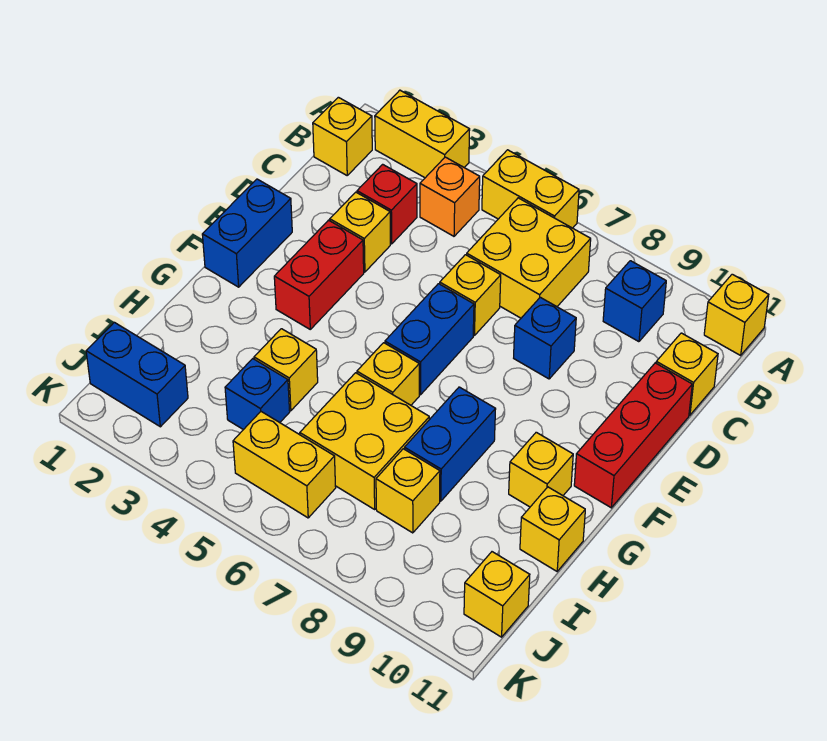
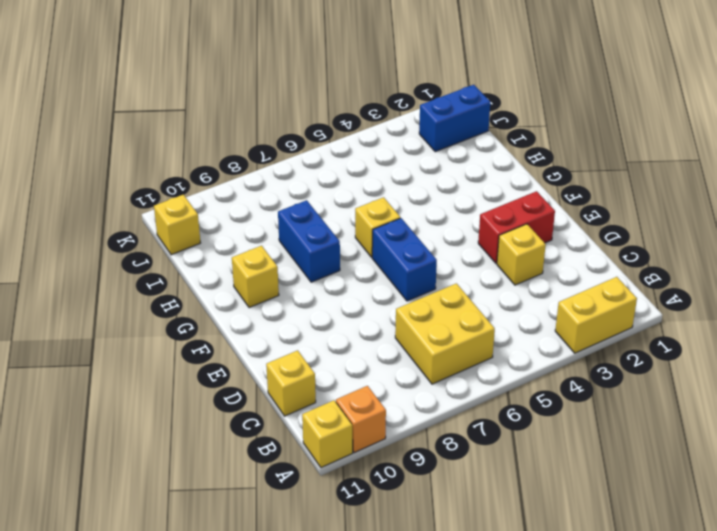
orange 1x1 brick [336,386,386,453] -> orange 1x1 brick moved to [420,157,480,236]
red 1x2 brick [478,191,555,263] -> red 1x2 brick turned to [274,220,364,329]
none -> yellow 1x2 brick [482,150,579,228]
none -> yellow 1x1 brick [313,97,372,175]
none -> blue 1x1 brick [603,261,666,342]

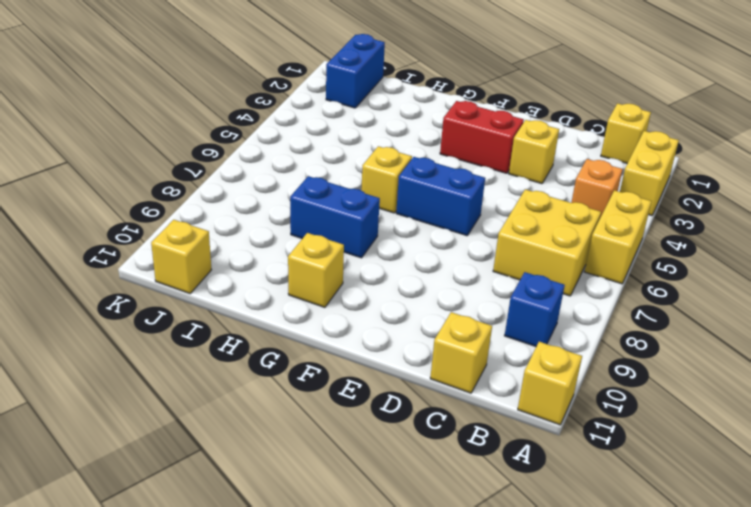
none -> red 1x1 brick [357,164,417,244]
none -> yellow 1x1 brick [440,255,501,335]
none -> blue 1x1 brick [514,297,576,379]

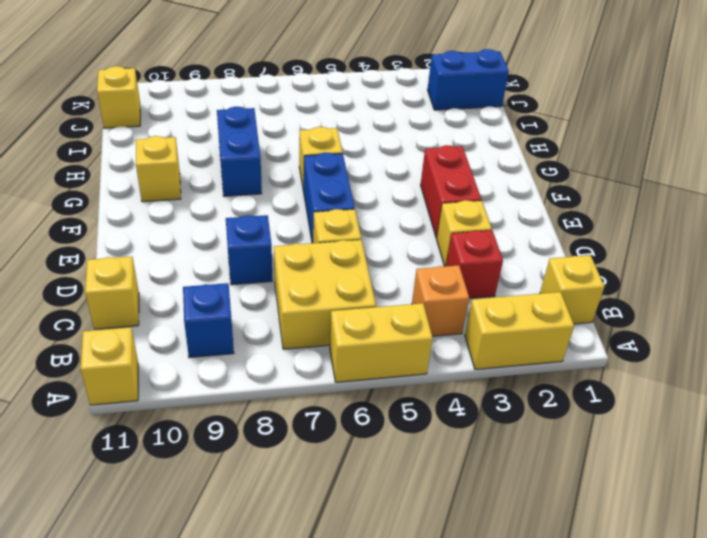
none -> red 1x3 brick [574,363,692,508]
none -> blue 1x2 brick [202,179,292,287]
none -> yellow 1x1 brick [254,329,318,411]

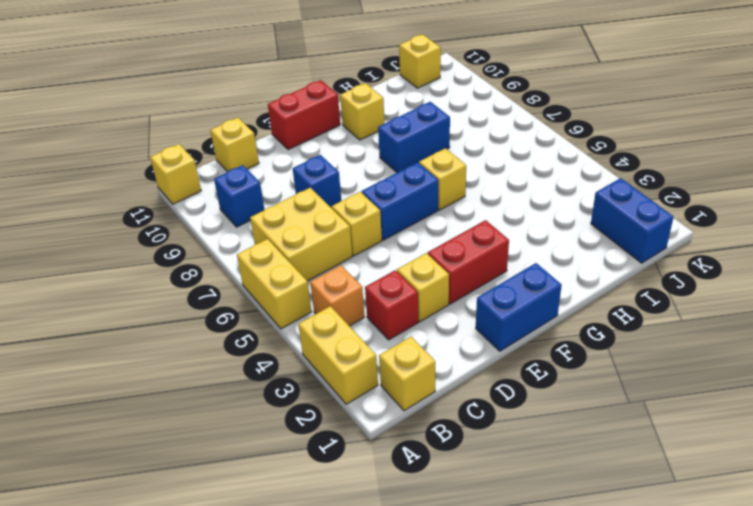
red 1x2 brick [268,80,340,150] -> red 1x3 brick [574,363,692,508]
none -> yellow 1x1 brick [254,329,318,411]
none -> yellow 2x2 brick [300,373,429,509]
none -> yellow 1x1 brick [520,487,585,571]

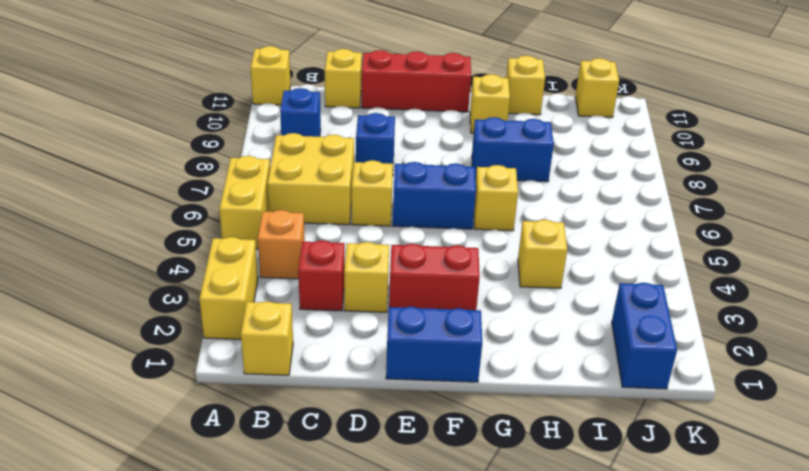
none -> yellow 2x2 brick [300,373,429,509]
none -> blue 1x1 brick [225,359,290,430]
none -> yellow 1x1 brick [376,449,440,533]

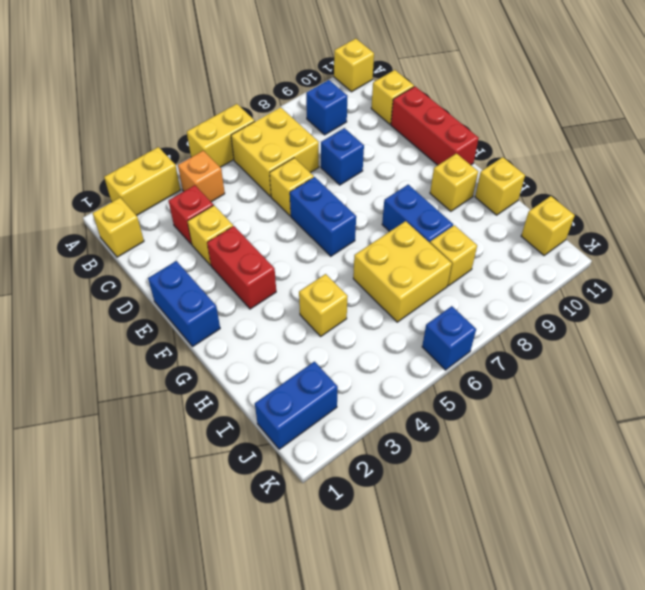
blue 1x1 brick [422,306,476,370] -> blue 1x1 brick moved to [225,359,290,430]
none -> yellow 1x1 brick [357,343,419,405]
none -> yellow 1x2 brick [233,412,336,518]

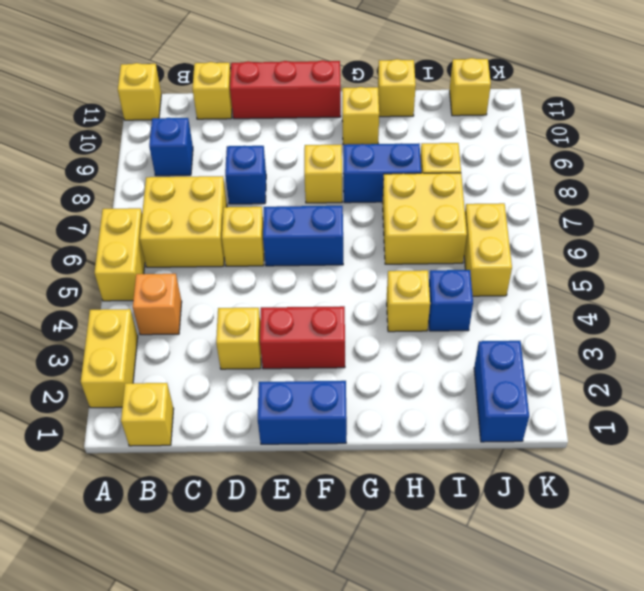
yellow 1x1 brick [304,145,342,203] -> yellow 1x1 brick moved to [357,343,419,405]
none -> red 1x1 brick [357,164,417,244]

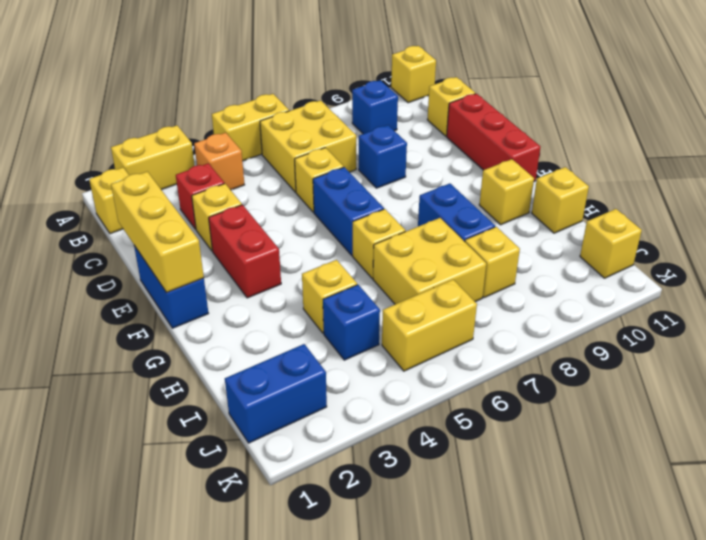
yellow 1x3 brick [111,172,204,292] -> none

